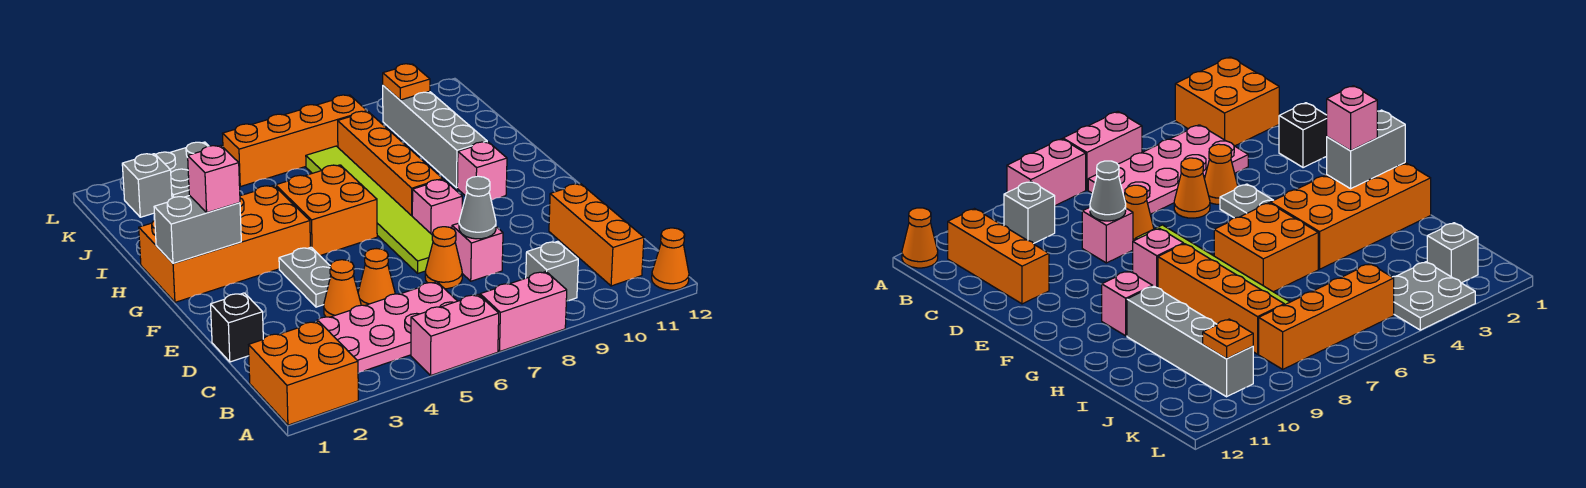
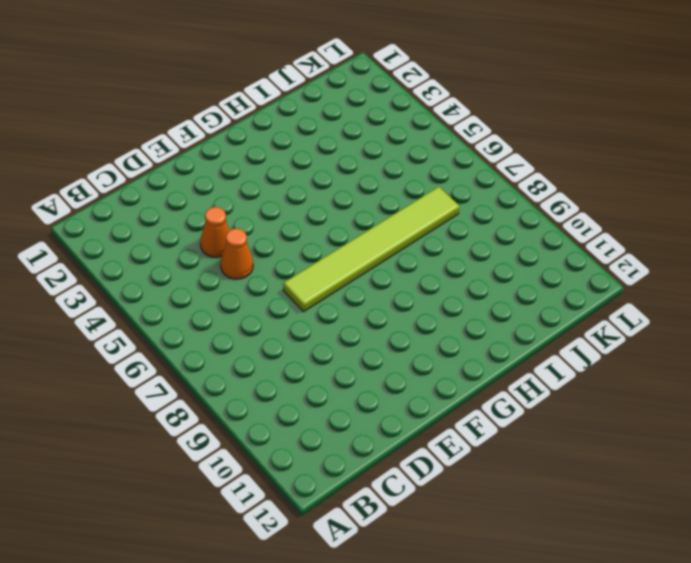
none -> orange 2x2 brick [249,321,358,425]
none -> pink 1x2 brick [411,294,499,375]
none -> pink 1x2 brick [480,272,567,351]

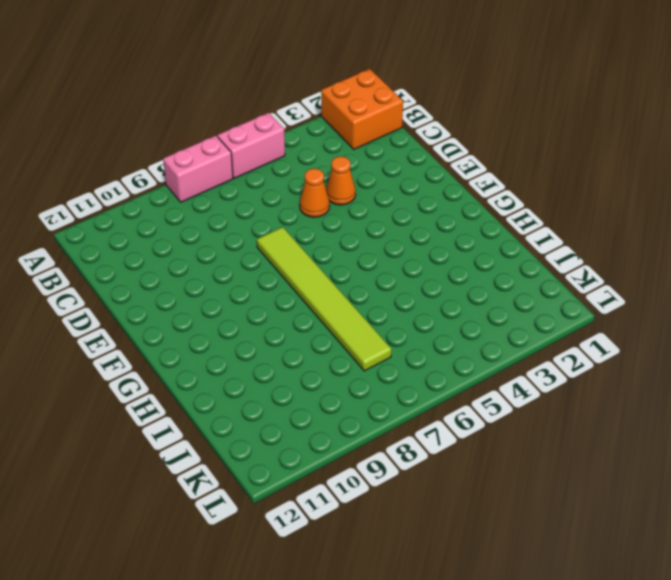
none -> orange 1x1 cone [652,228,689,290]
none -> pink 2x4 plate [316,282,457,373]
none -> grey 1x1 brick [526,241,578,301]

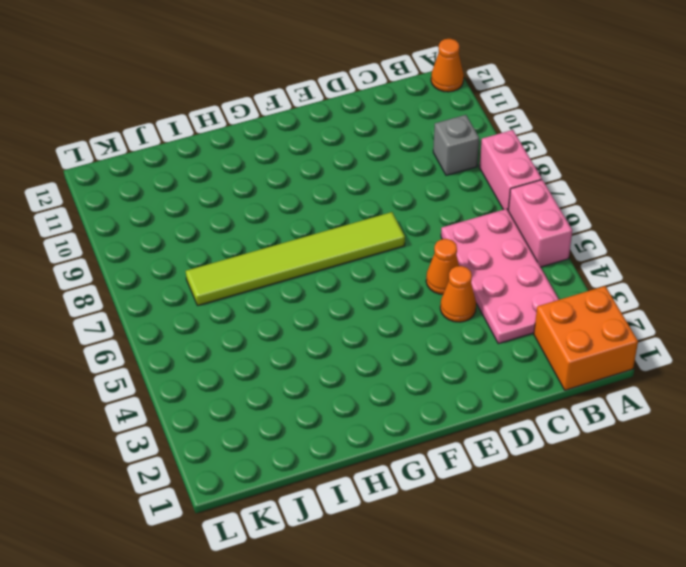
none -> orange 1x3 brick [549,184,644,286]
none -> black 1x1 brick [211,293,263,362]
none -> orange 1x1 cone [425,227,462,289]

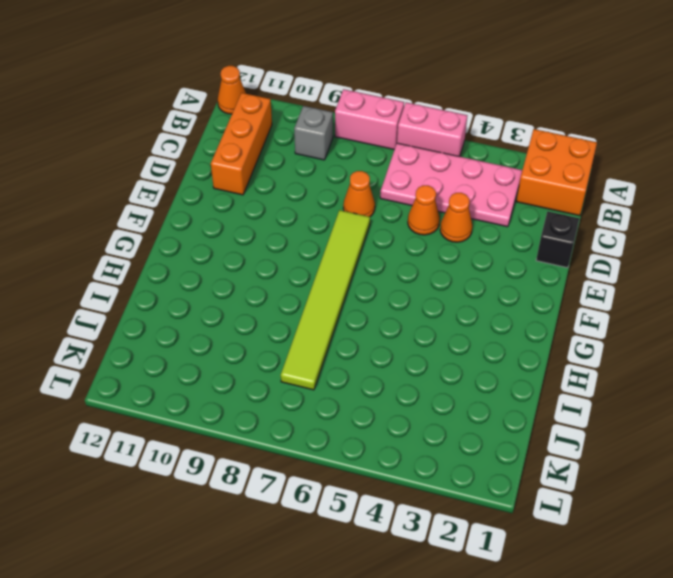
none -> pink 1x1 brick [452,223,503,281]
none -> grey 1x2 plate [279,247,331,307]
none -> pink 1x1 brick [412,179,462,235]

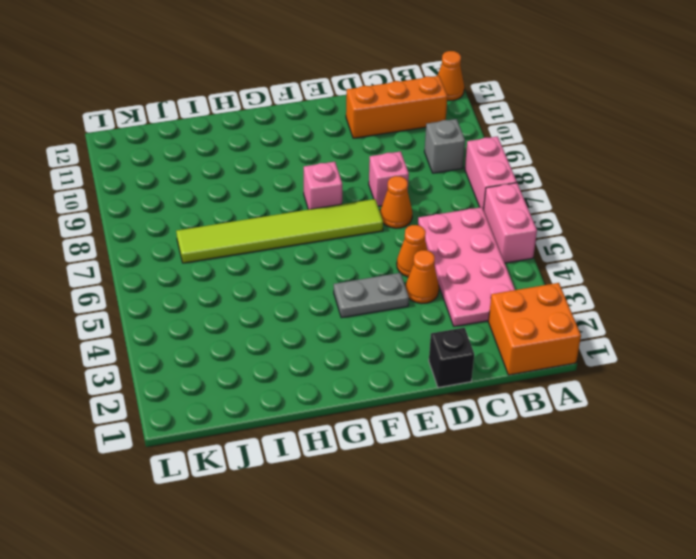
none -> orange 2x4 brick [139,185,310,302]
none -> orange 2x2 brick [276,165,377,256]
none -> orange 1x4 brick [338,111,443,216]

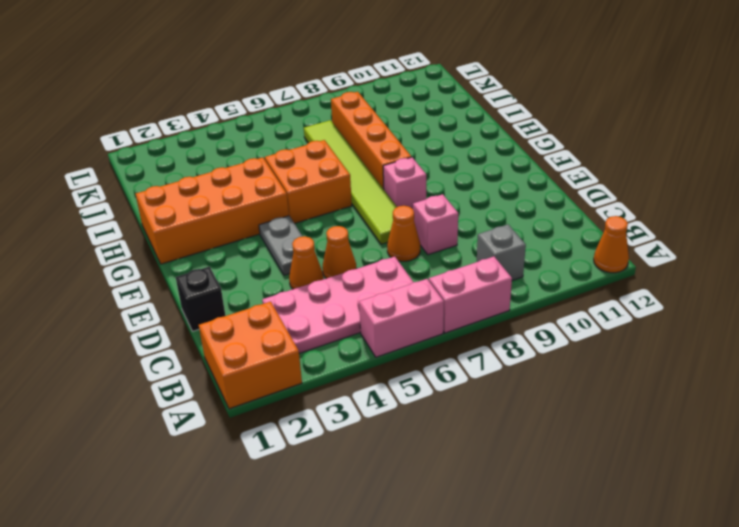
none -> orange 1x3 brick [549,184,644,286]
none -> pink 1x1 brick [457,142,507,200]
none -> grey 1x4 brick [383,85,487,188]

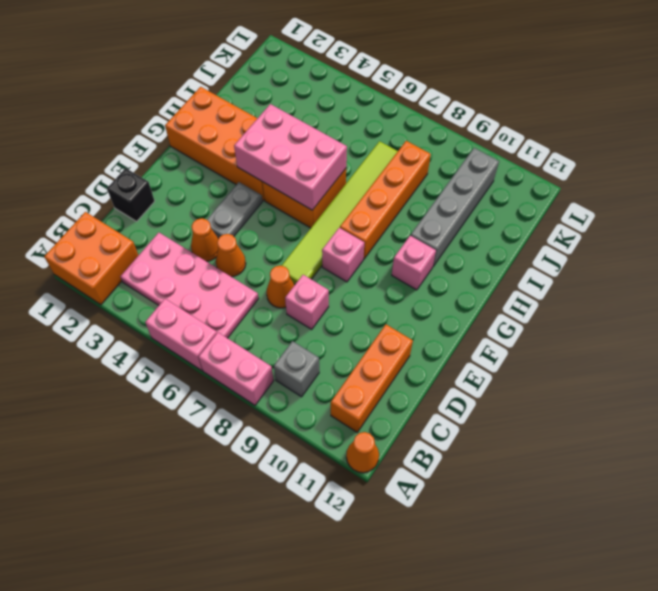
pink 2x3 brick [234,104,347,210] -> none
none -> grey 1x1 brick [122,154,172,217]
none -> grey 2x2 plate [156,142,208,198]
none -> orange 1x4 brick [222,95,367,186]

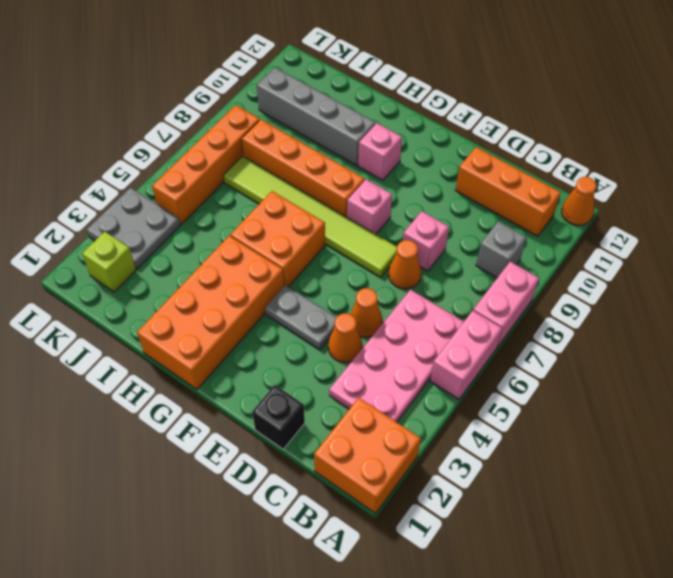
lime 1x1 brick [82,232,136,292] -> grey 1x1 brick [122,154,172,217]
none -> grey 1x1 cone [459,176,496,239]
none -> grey 1x2 brick [154,195,241,263]
none -> orange 1x1 plate [383,64,430,100]

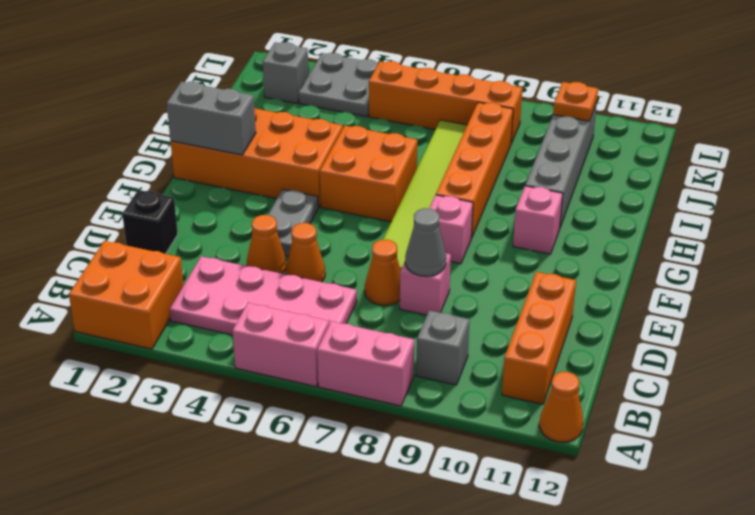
none -> pink 1x1 brick [188,146,240,213]

